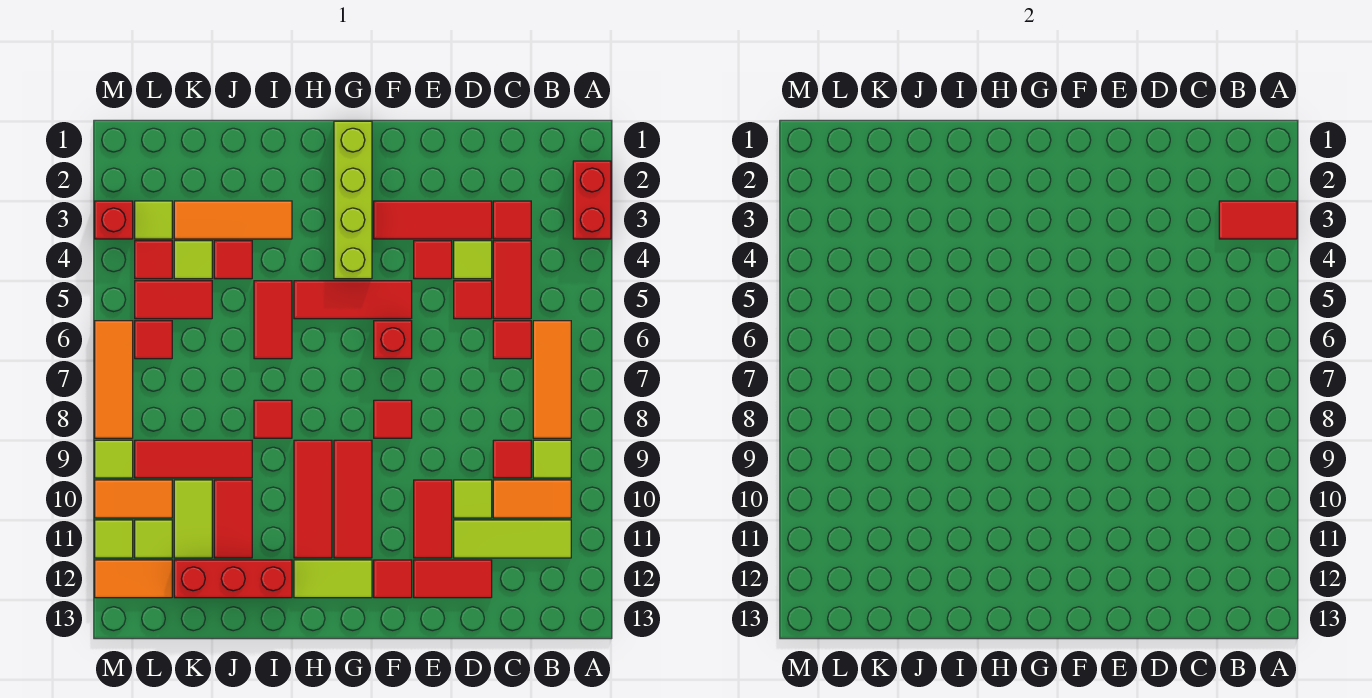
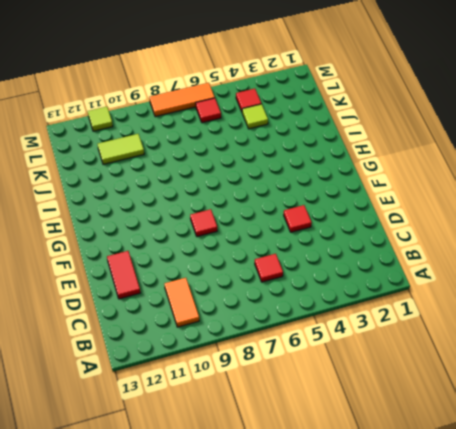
none -> red 1x2 brick [573,161,611,239]
none -> orange 1x3 tile [533,321,571,438]
none -> lime 1x1 tile [533,440,571,478]
none -> lime 1x3 tile [454,520,571,558]

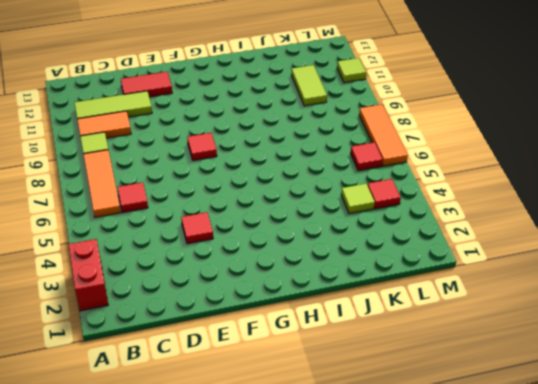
none -> red 1x1 tile [493,201,531,239]
none -> red 1x2 tile [493,241,531,319]
none -> red 1x1 tile [493,440,531,478]
none -> red 1x3 tile [374,201,492,239]

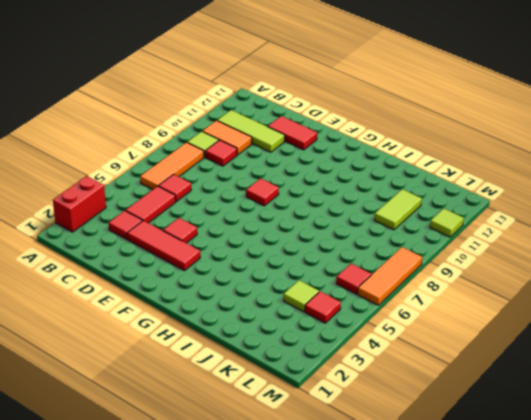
none -> lime 1x1 tile [454,241,492,279]
none -> red 1x1 tile [454,281,492,319]
none -> lime 1x1 tile [454,480,492,518]
none -> red 1x2 tile [414,480,452,558]

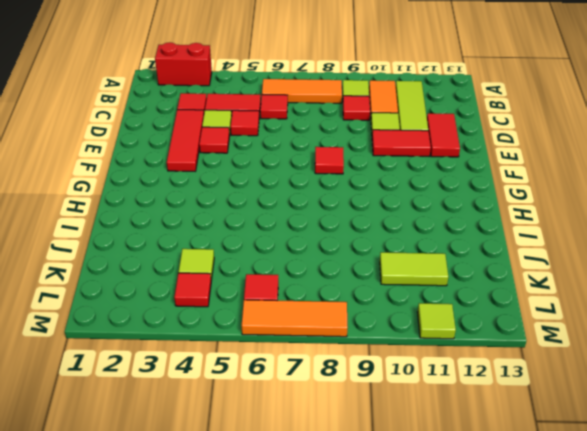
none -> red 1x3 tile [294,281,412,319]
none -> red 1x1 brick [374,321,412,359]
none -> red 1x1 tile [374,560,412,598]
none -> lime 1x4 brick [334,121,372,279]

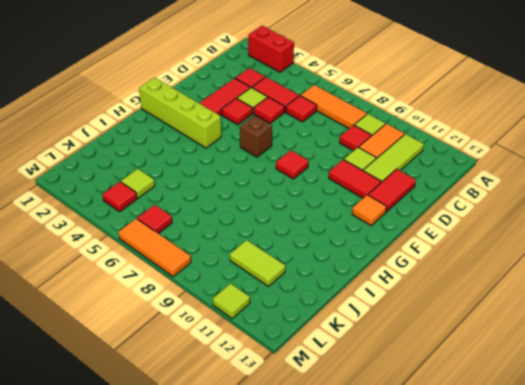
brown 1x1 brick [240,115,272,157] -> red 1x1 brick [374,321,412,359]
orange 1x1 tile [352,195,386,226] -> red 1x1 tile [374,560,412,598]
none -> red 1x3 tile [294,281,412,319]
none -> red 1x3 tile [334,440,372,558]
none -> lime 1x2 tile [294,560,372,598]
none -> red 1x3 tile [294,440,332,558]

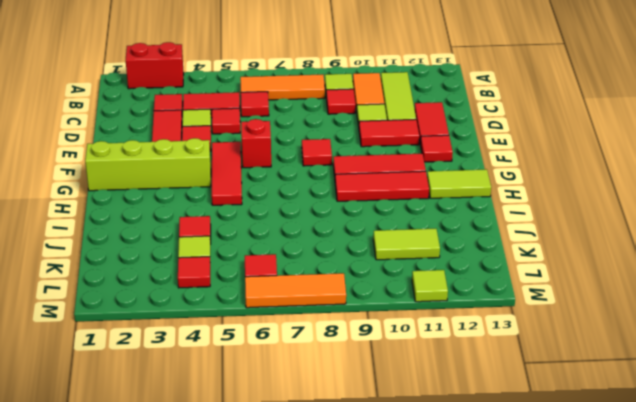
lime 1x2 tile [427,169,491,198] -> lime 1x2 tile turned to [294,560,372,598]
none -> orange 1x3 tile [174,201,292,239]
none -> red 1x2 tile [254,281,292,359]
none -> red 1x1 tile [254,400,292,438]
none -> red 1x3 brick [174,560,292,598]

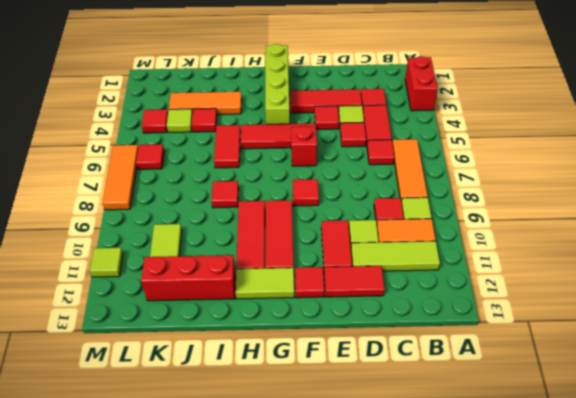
none -> red 1x3 tile [135,440,252,478]
none -> red 1x2 tile [214,480,252,558]
none -> red 1x2 tile [135,281,212,319]
none -> lime 1x1 tile [135,201,172,239]

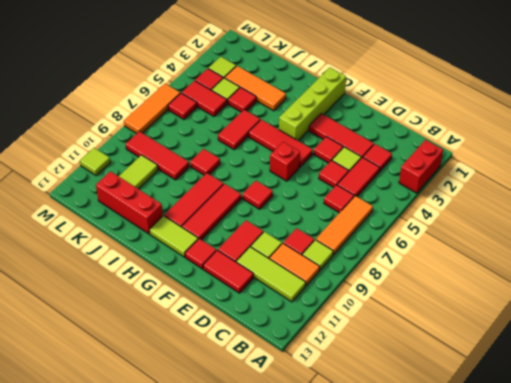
none -> red 1x2 tile [214,480,252,558]
none -> orange 1x2 tile [95,480,172,518]
none -> lime 1x1 tile [135,520,172,558]
none -> orange 1x2 tile [95,560,172,598]

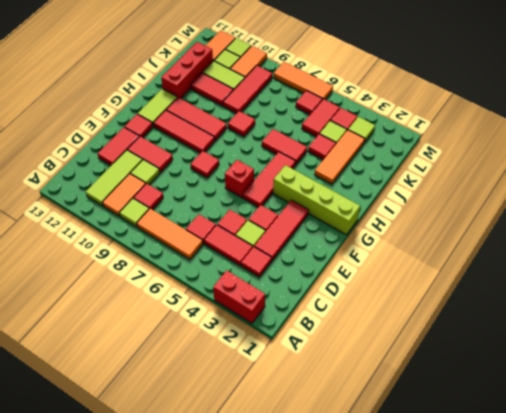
none -> red 1x1 brick [95,201,133,239]
none -> lime 1x1 tile [95,440,133,478]
none -> red 1x2 tile [1219,201,1297,239]

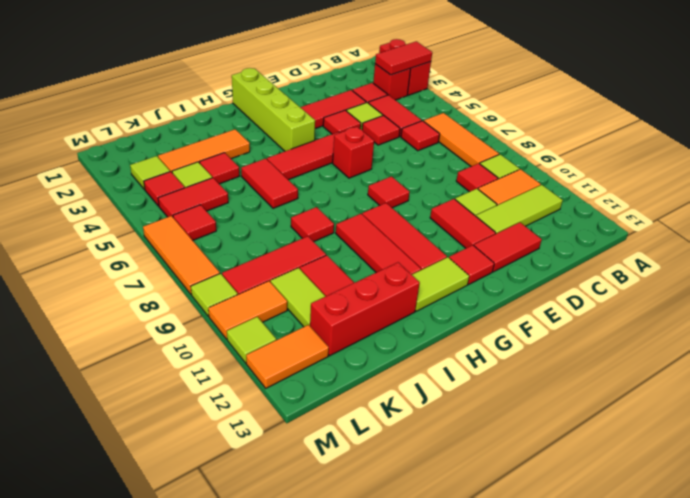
red 1x1 brick [373,64,411,100] -> red 1x1 brick moved to [95,201,133,239]
none -> lime 1x1 tile [135,520,172,558]

